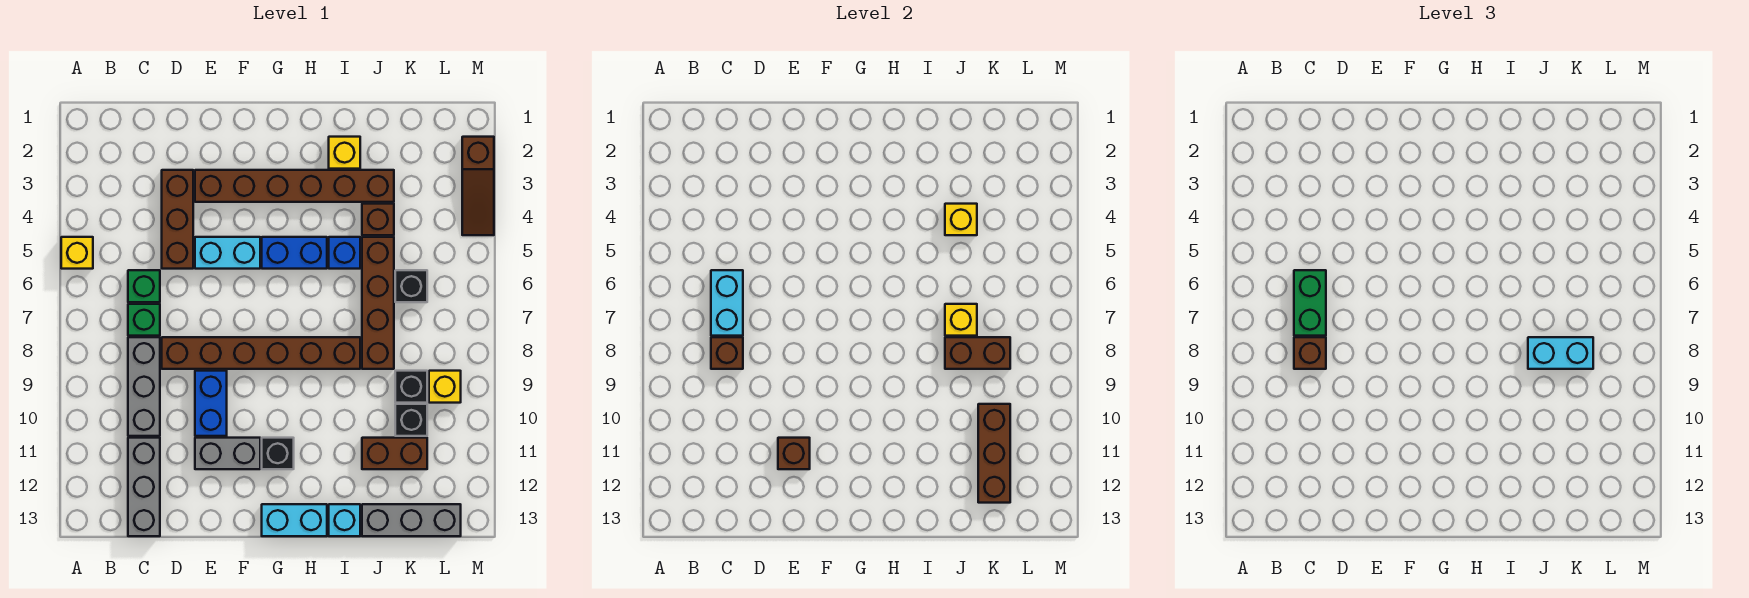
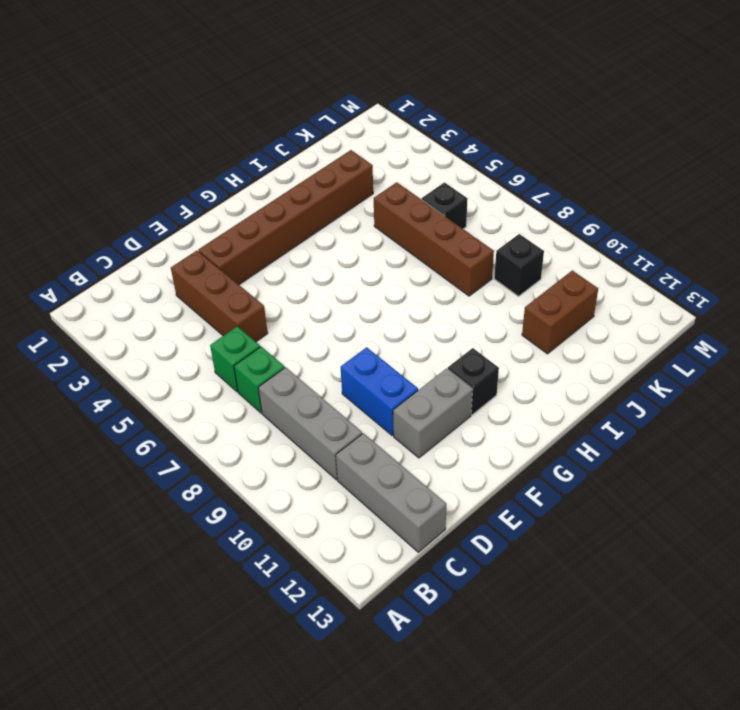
none -> yellow 1x1 brick [61,237,93,269]
none -> brown 1x6 brick [162,337,360,369]
none -> cyan 1x2 brick [195,237,260,269]
none -> blue 1x2 brick [262,237,327,269]

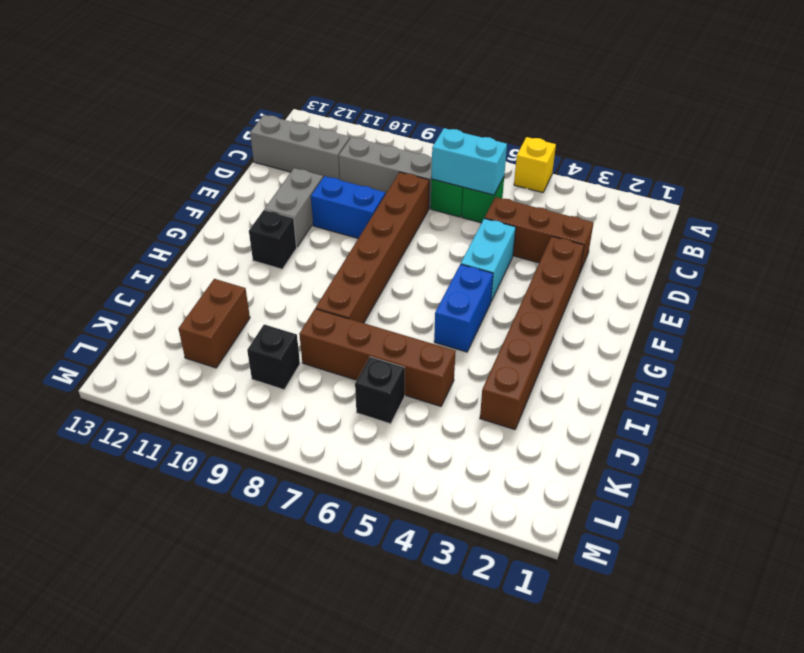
none -> cyan 1x2 brick [262,504,327,536]
none -> yellow 1x1 brick [329,137,360,169]
none -> blue 1x1 brick [329,237,360,269]
none -> cyan 1x1 brick [329,504,360,536]

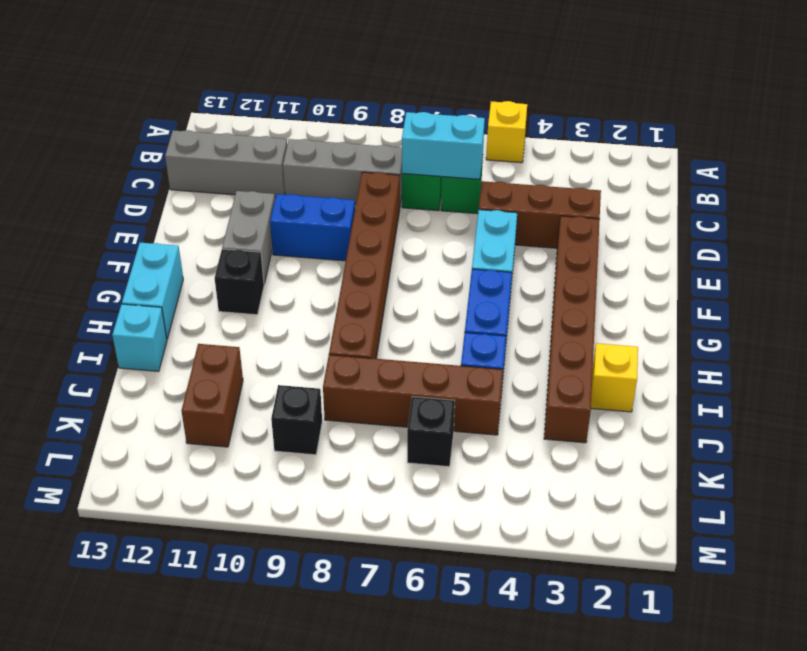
none -> brown 1x1 brick [362,204,394,235]
none -> grey 1x3 brick [362,504,461,536]
none -> black 1x1 brick [395,404,427,436]
none -> yellow 1x1 brick [429,371,461,403]

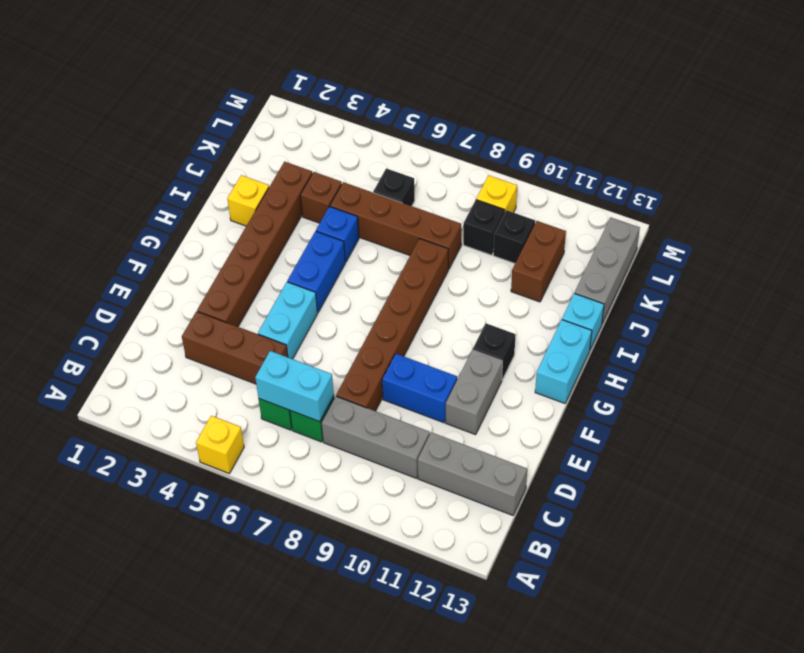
none -> brown 1x3 slope [462,137,494,235]
none -> brown 1x1 brick [711,337,743,369]
none -> brown 1x1 brick [778,438,810,469]
none -> yellow 1x1 brick [945,204,977,235]

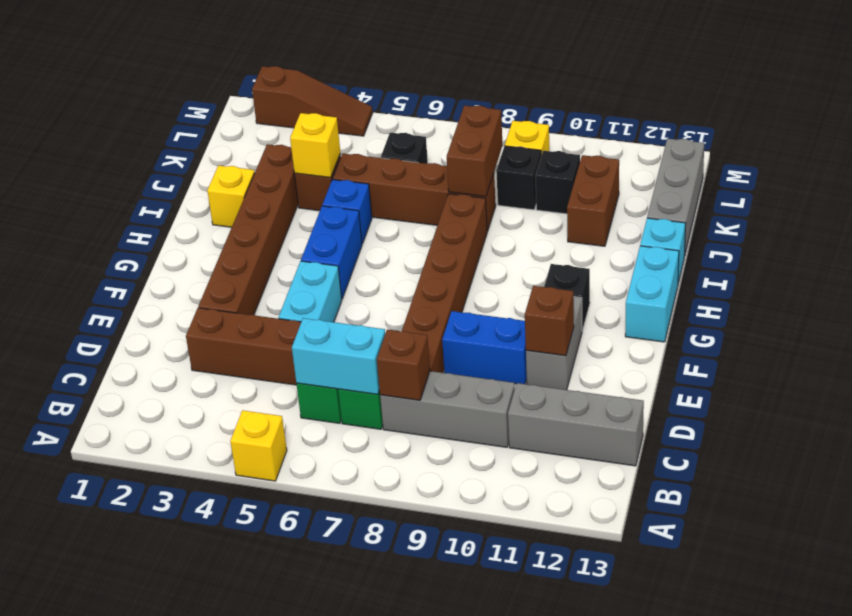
none -> yellow 1x1 brick [945,304,977,336]
none -> brown 1x3 brick [978,404,1010,503]
none -> green 1x2 brick [1294,270,1326,336]
none -> brown 1x1 brick [1294,337,1326,369]

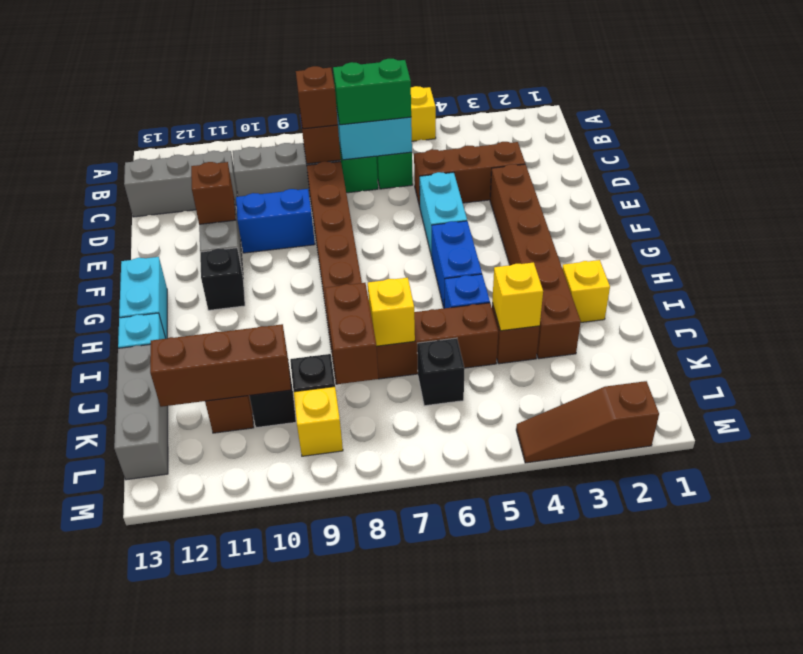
none -> cyan 1x2 brick [1528,337,1593,369]

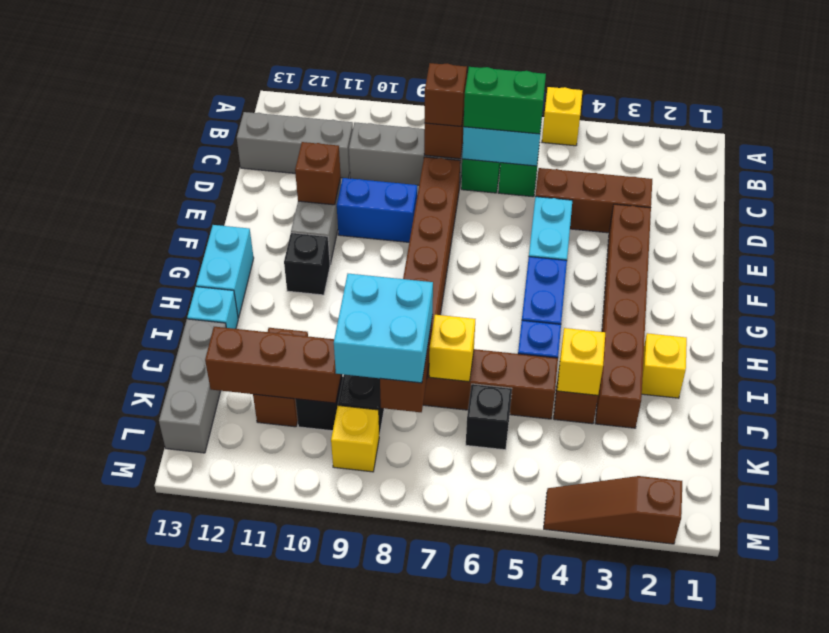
cyan 2x2 brick [334,274,433,383] -> cyan 1x2 brick [1528,337,1593,369]

